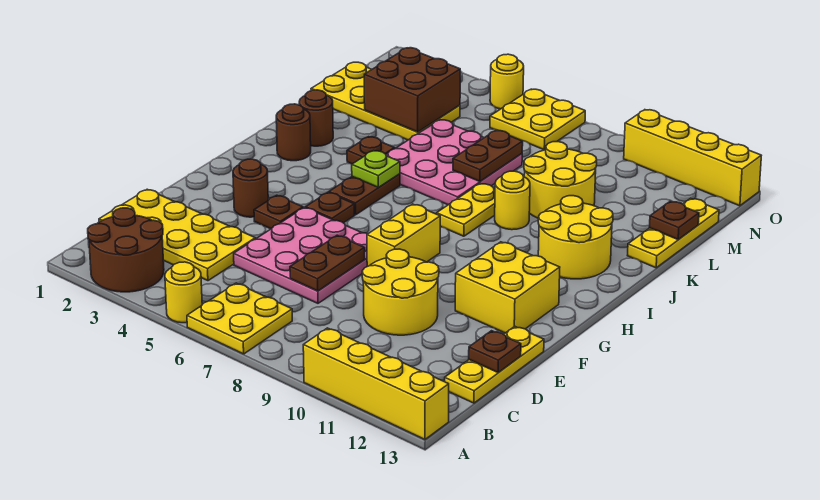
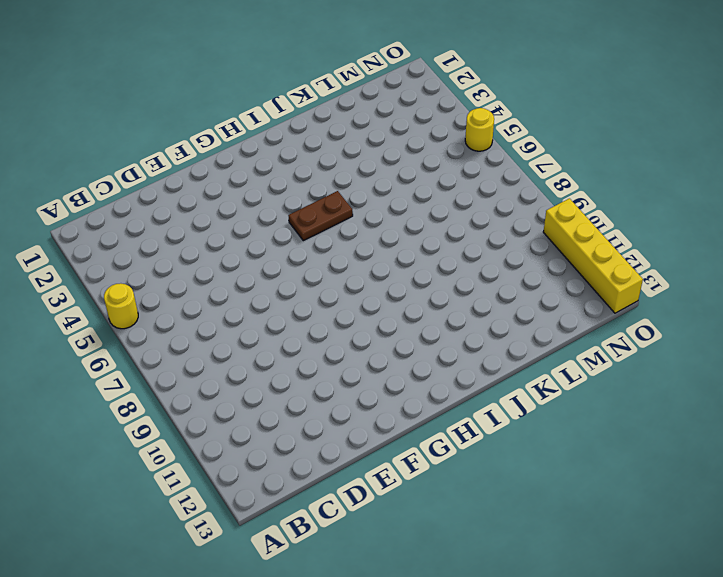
none -> brown 2x2 round brick [88,208,164,292]
none -> yellow 2x2 plate [187,283,292,354]
none -> yellow 1x4 brick [303,328,449,440]
none -> yellow 2x4 plate [99,189,255,281]

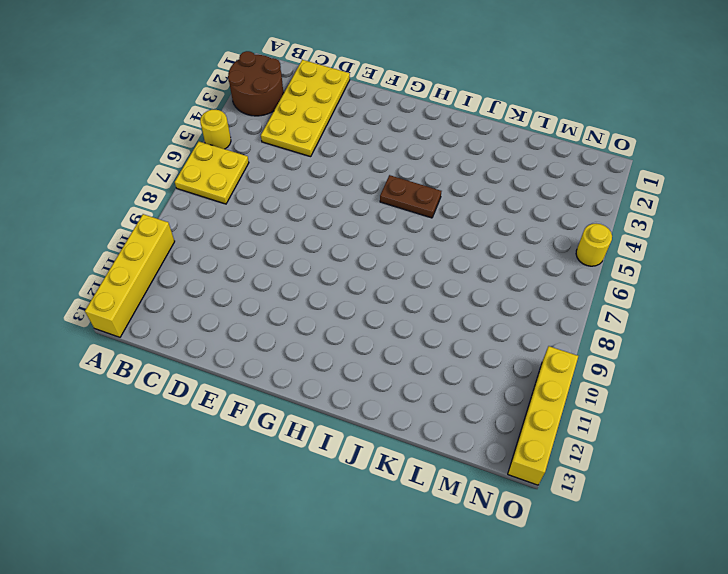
none -> yellow 1x3 plate [445,326,544,403]
none -> pink 3x3 plate [234,208,367,303]
none -> yellow 2x2 round brick [362,249,439,335]
none -> brown 1x1 round brick [233,159,268,217]

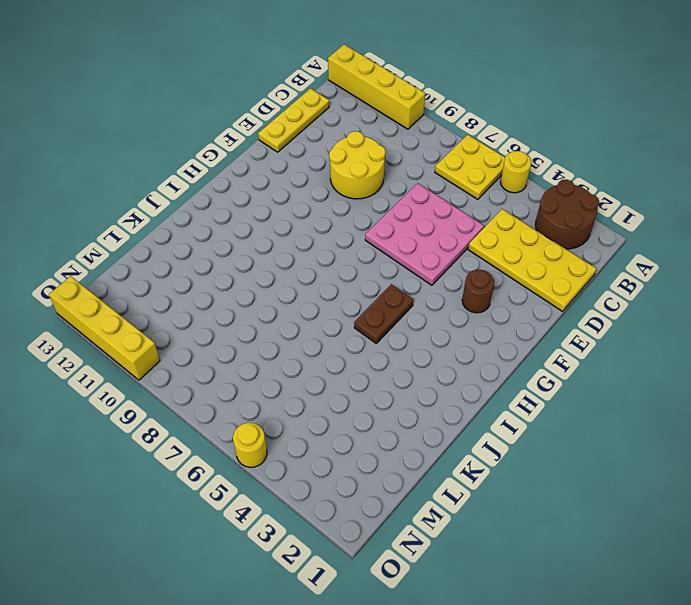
none -> brown 1x1 plate [254,195,303,229]
none -> yellow 1x2 brick [367,204,440,266]
none -> yellow 2x2 brick [455,242,560,333]
none -> brown 1x1 plate [306,192,355,223]

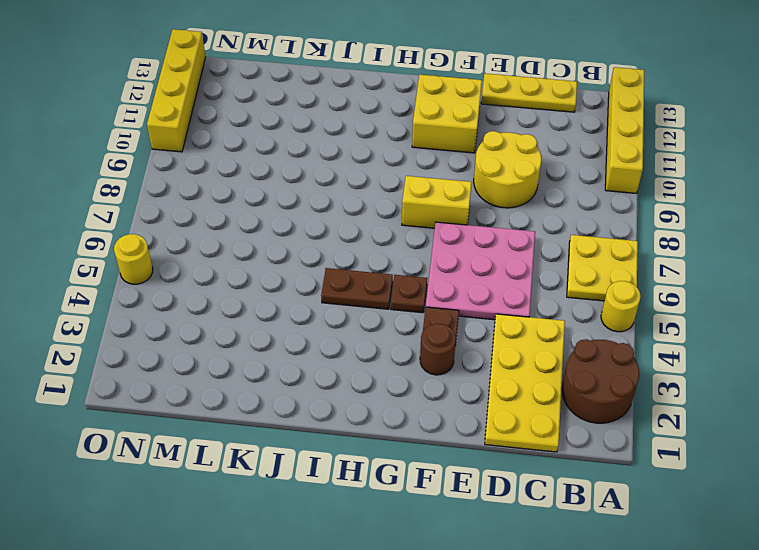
none -> brown 1x1 round brick [276,104,311,161]
none -> yellow 1x2 plate [437,183,495,236]
none -> yellow 2x2 round brick [538,196,613,279]
none -> brown 1x1 round brick [299,90,333,146]

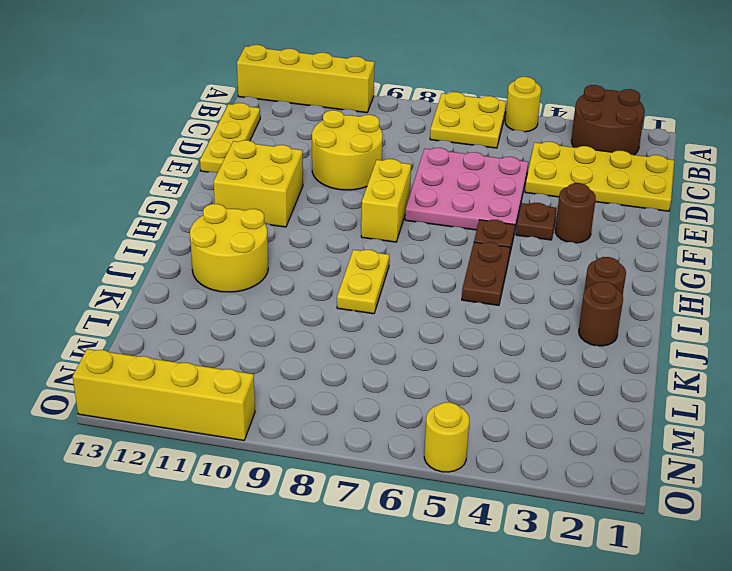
none -> brown 1x1 plate [347,137,395,164]
none -> pink 3x3 plate [386,120,522,205]
none -> yellow 1x1 round brick [495,171,530,230]
none -> yellow 2x2 round brick [524,142,597,218]

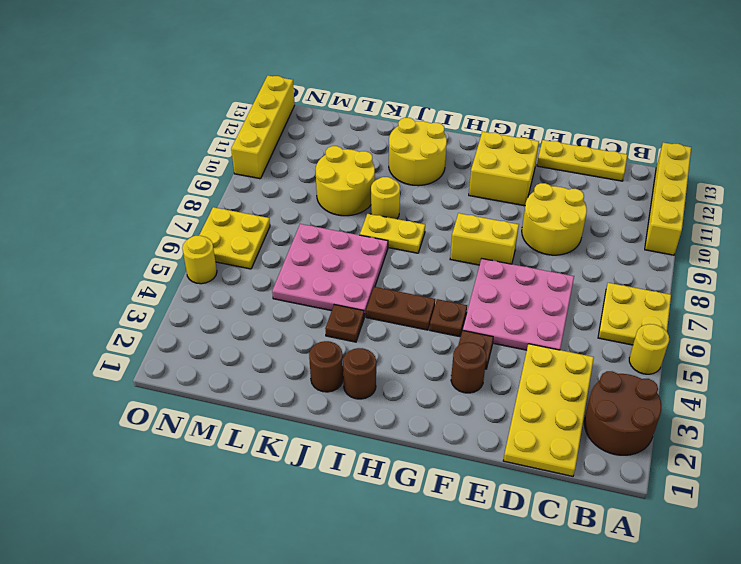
none -> yellow 1x3 plate [627,198,719,268]
none -> yellow 2x4 plate [311,62,460,140]
none -> brown 1x2 plate [290,235,365,291]
none -> brown 1x1 plate [469,331,521,373]

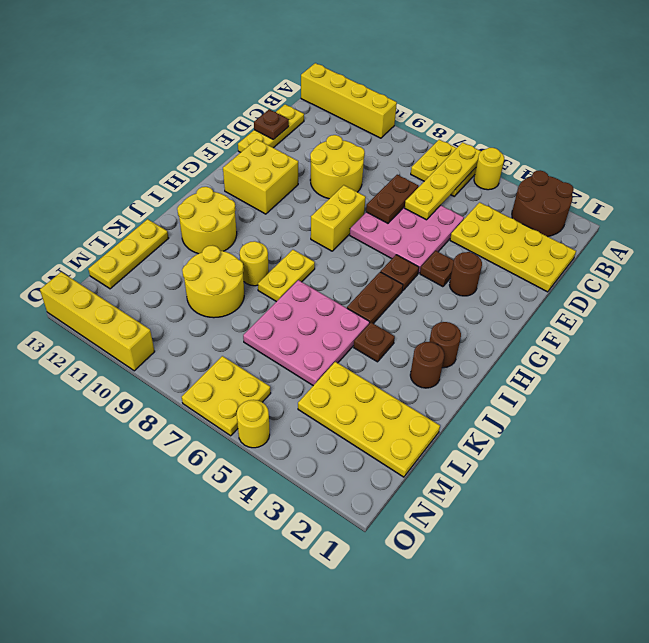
yellow 1x4 plate [405,142,481,220] -> none
none -> lime 1x1 plate [352,151,400,187]
none -> brown 1x2 plate [453,130,523,181]
none -> brown 2x2 brick [364,48,460,132]
none -> brown 1x1 plate [649,201,699,240]

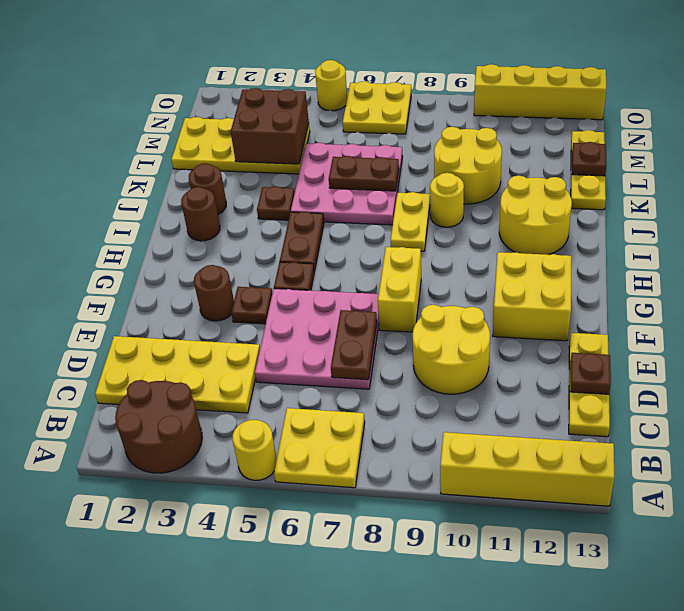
brown 1x2 plate [329,156,399,191] -> brown 1x2 plate turned to [453,130,523,181]
none -> lime 1x1 plate [352,151,400,187]

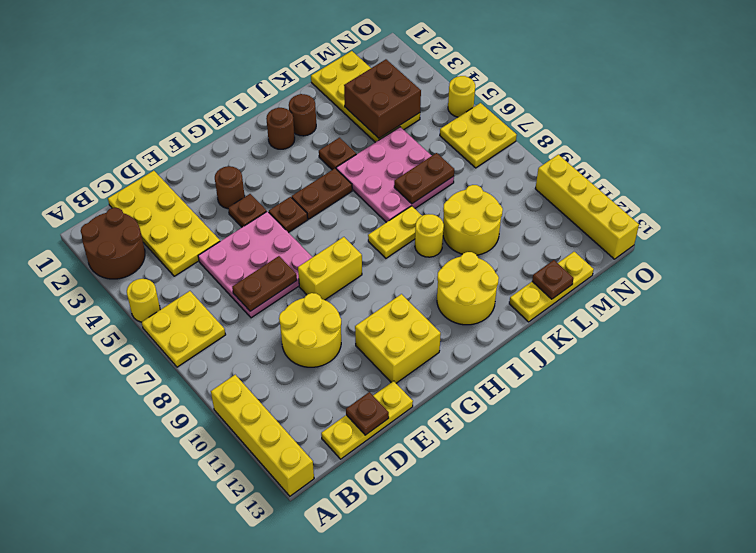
none -> lime 1x1 plate [352,151,400,187]

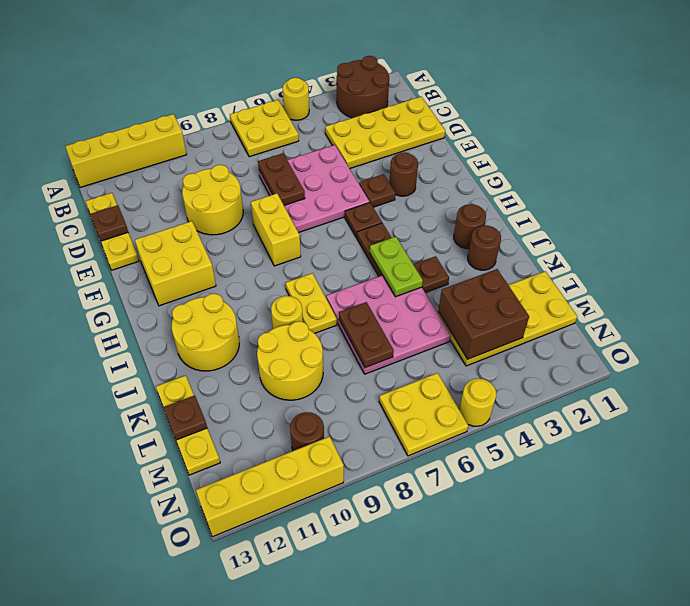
lime 1x2 plate [370,237,423,297] -> lime 1x1 plate [352,151,400,187]
brown 1x1 round brick [290,412,324,451] -> none

